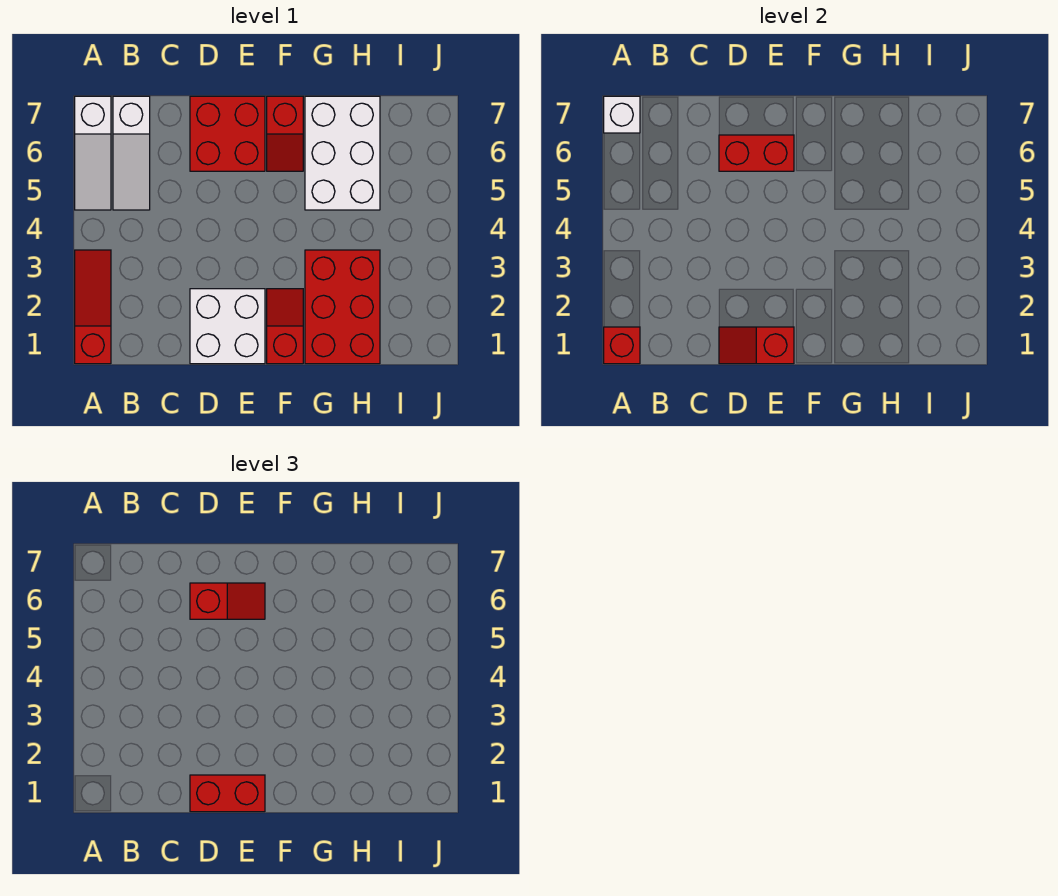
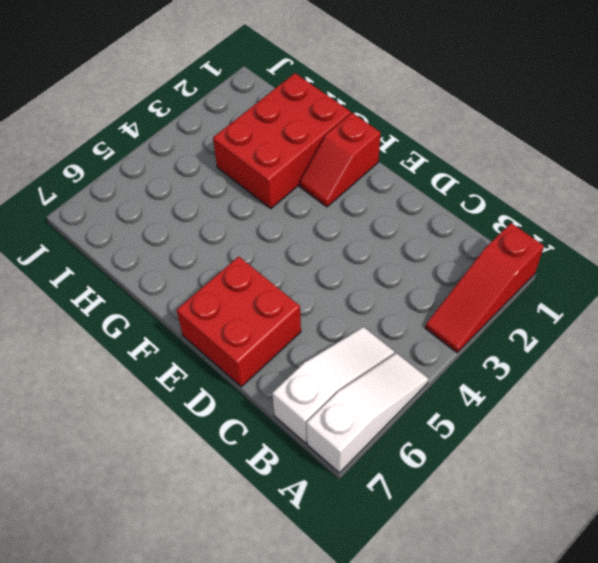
none -> white 2x2 brick [190,289,265,364]
none -> red 1x2 slope [267,96,303,171]
none -> white 2x3 brick [305,96,380,210]

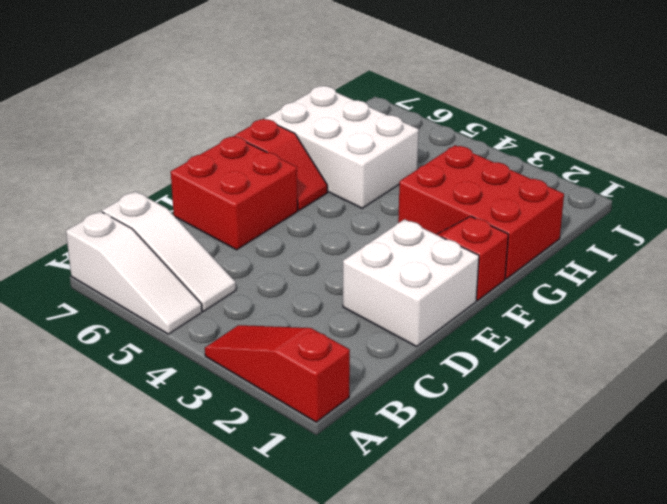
none -> red 1x1 brick [604,327,640,364]
none -> white 1x1 brick [604,96,640,133]
none -> red 1x2 slope [719,327,794,364]

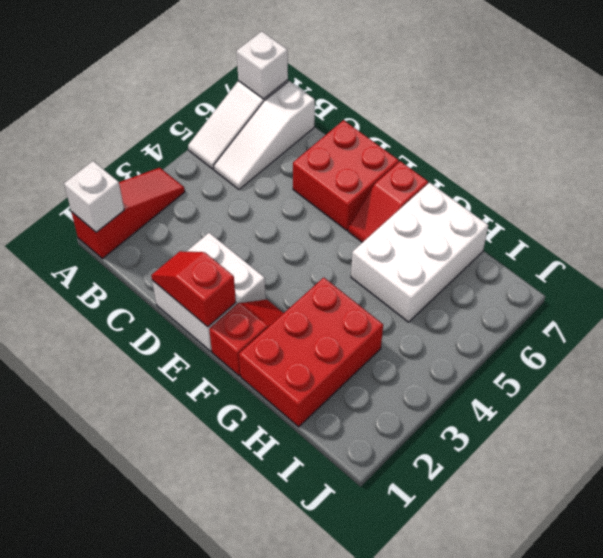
white 1x1 brick [64,161,124,232] -> red 1x1 brick [604,327,640,364]
none -> red 1x2 brick [719,135,794,171]
none -> red 1x2 brick [190,775,265,812]
none -> red 1x2 slope [190,583,265,619]

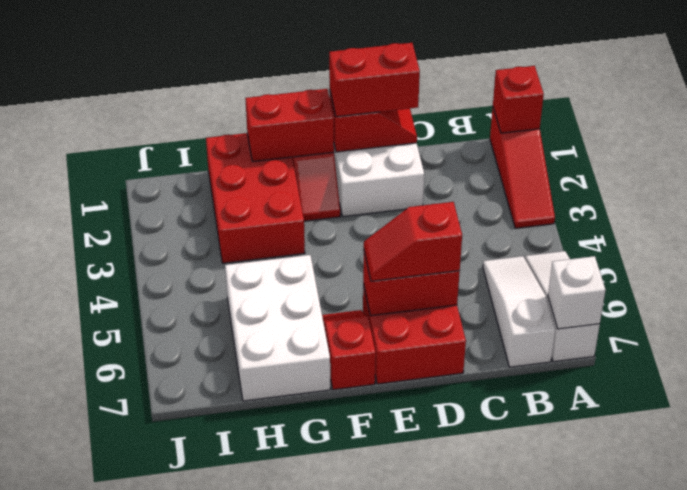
red 1x2 brick [245,89,334,161] -> none

